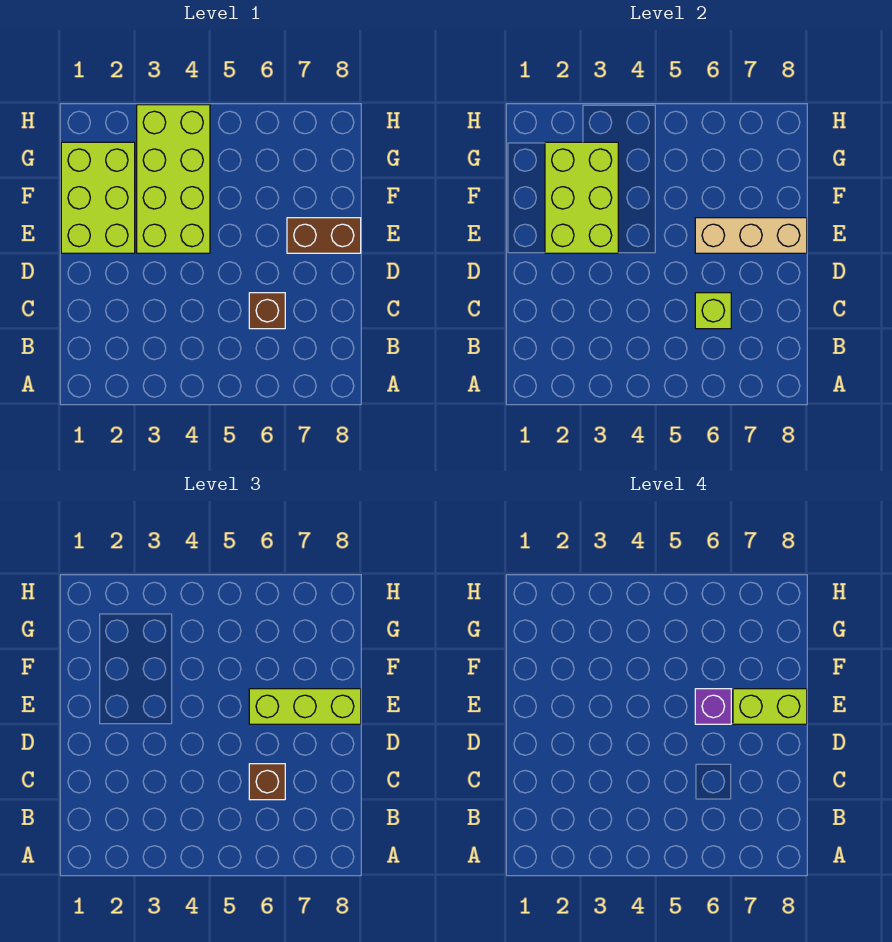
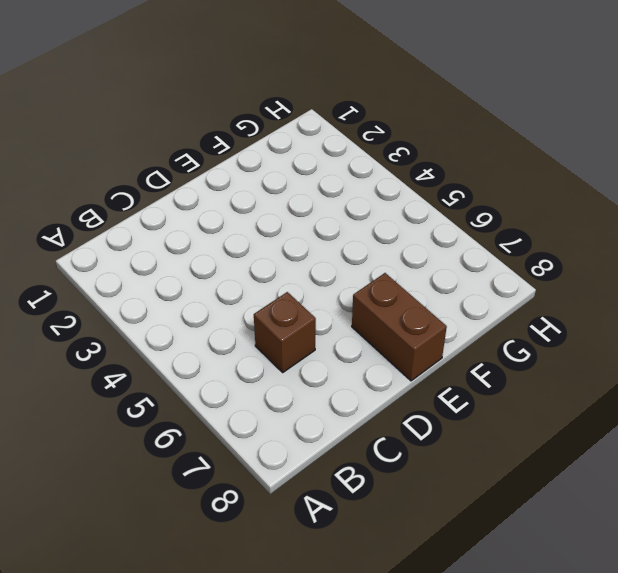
none -> lime 2x3 brick [61,142,135,253]
none -> lime 2x4 brick [137,105,210,253]

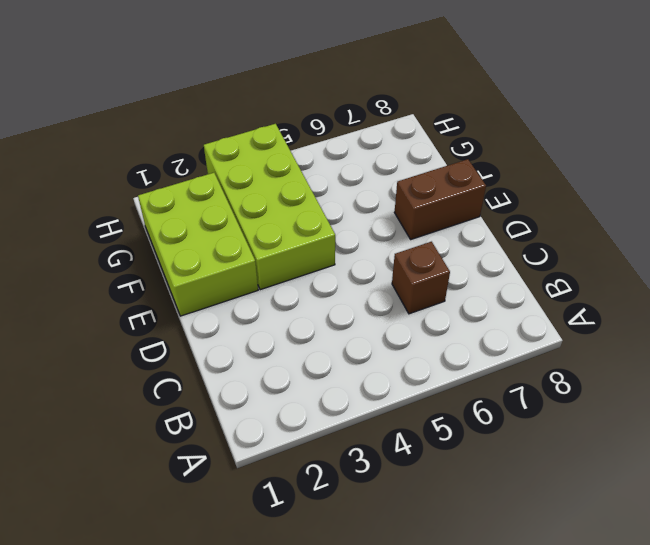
none -> lime 1x1 brick [695,293,731,329]
none -> lime 2x3 brick [545,142,618,253]

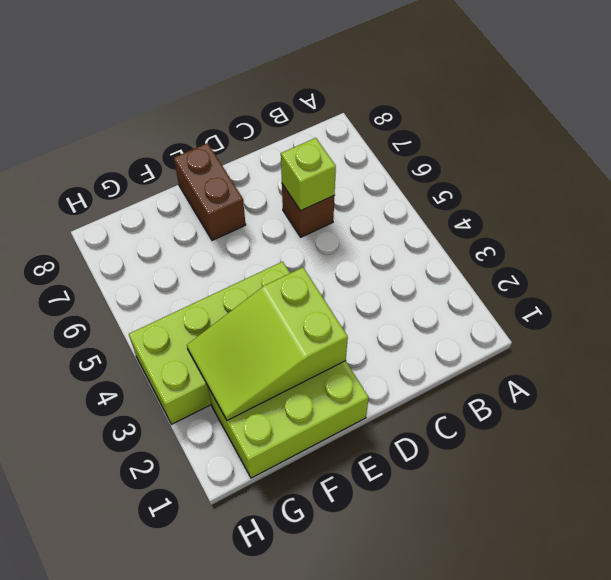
lime 2x3 slope [187,267,348,420] -> lime 2x3 brick [545,142,618,253]
none -> tan 1x3 brick [695,218,807,253]
none -> brown 1x1 brick [249,764,285,800]

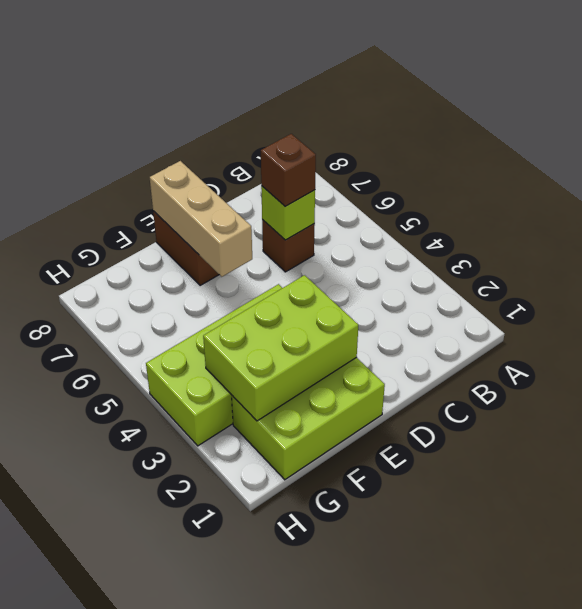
none -> lime 1x3 brick [249,689,361,724]
none -> purple 1x1 brick [695,689,731,724]

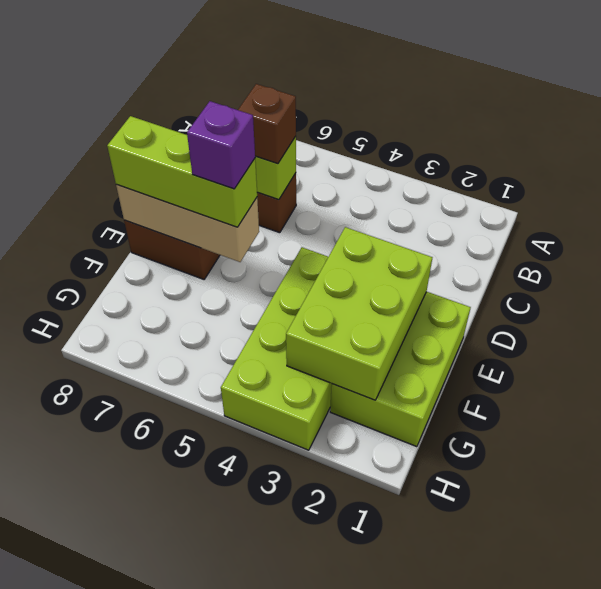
none -> lime 1x2 brick [733,689,807,724]

